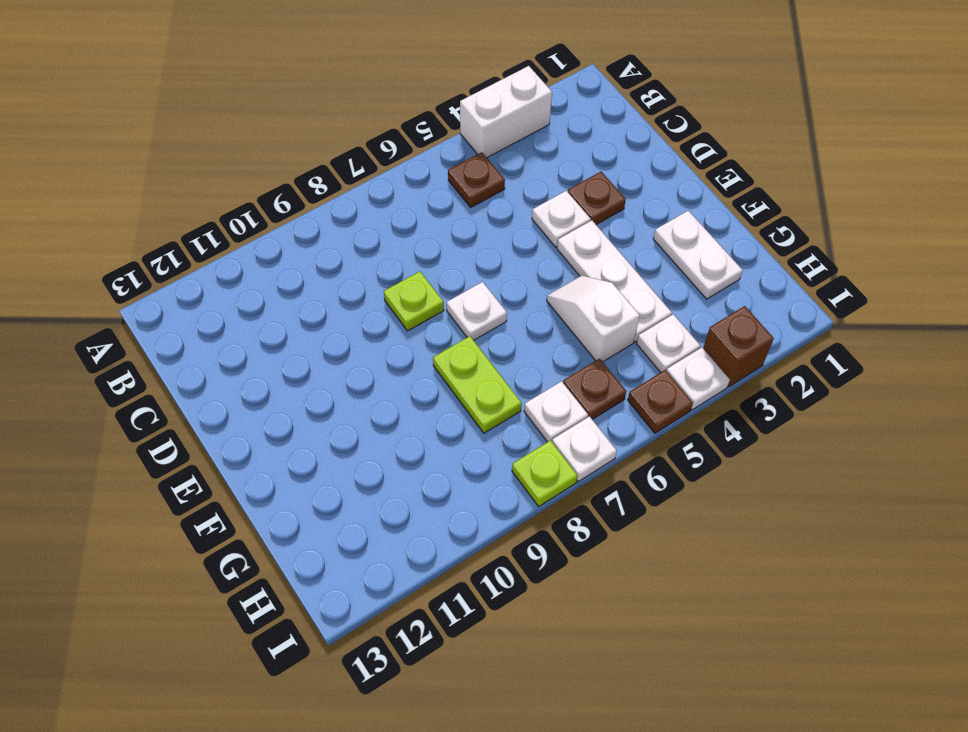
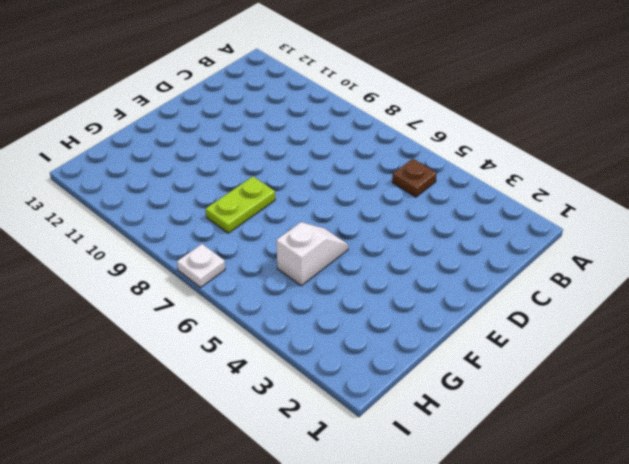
none -> white 1x2 brick [460,66,552,157]
none -> brown 1x1 plate [568,172,626,225]
none -> white 1x1 plate [532,191,591,247]

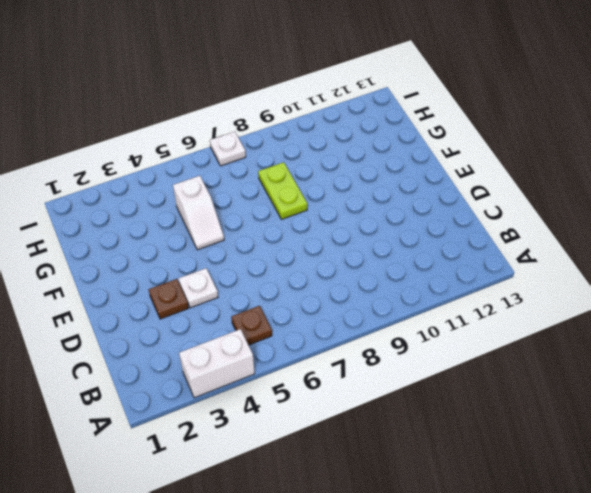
none -> lime 1x1 plate [384,271,444,331]
none -> white 1x3 plate [557,220,672,342]
none -> white 1x1 plate [447,282,507,340]

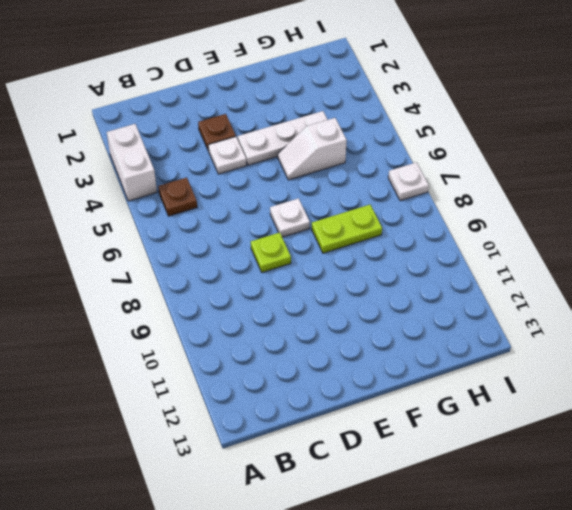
none -> white 1x2 plate [653,211,743,299]
none -> white 1x1 plate [637,314,700,372]
none -> brown 1x1 plate [563,358,626,419]

